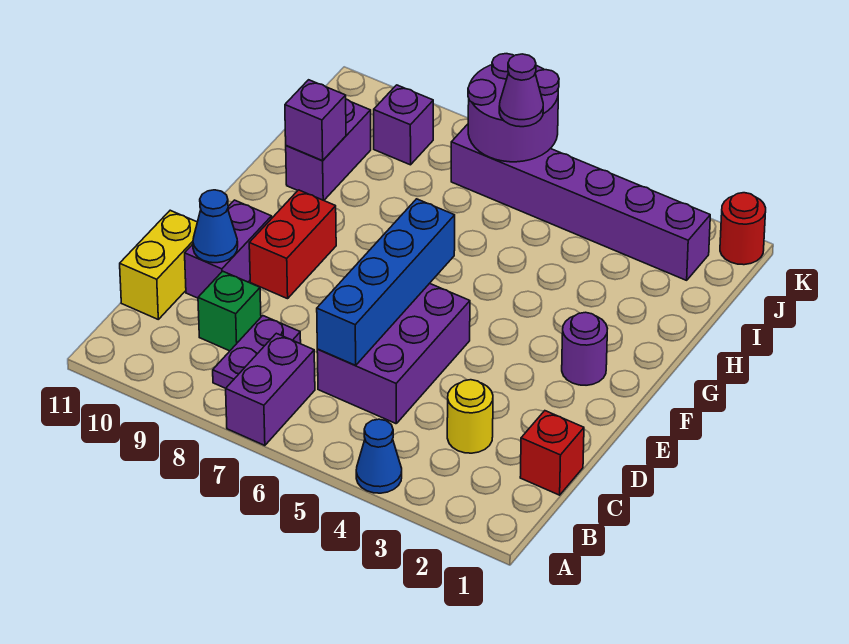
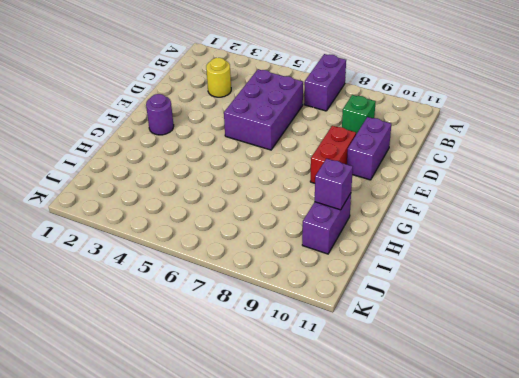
none -> blue 1x1 cone [356,419,402,493]
none -> purple 1x2 plate [213,316,301,388]
none -> red 1x1 brick [520,411,584,495]

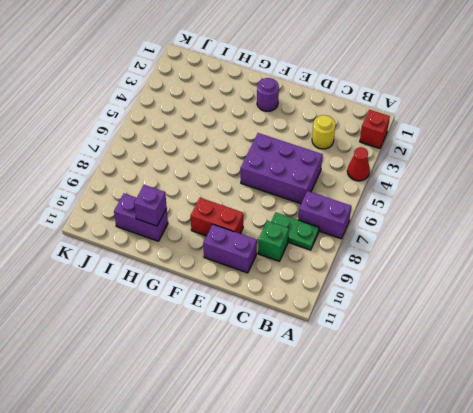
red 1x1 brick [360,110,390,148] -> red 1x1 brick moved to [520,411,584,495]
red 1x1 cone [347,147,370,181] -> blue 1x1 cone [356,419,402,493]
green 1x2 plate [271,213,319,250] -> purple 1x2 plate [213,316,301,388]
none -> yellow 1x2 brick [120,210,197,319]
none -> purple 1x6 brick [451,124,710,280]
none -> purple 1x1 brick [374,85,433,165]

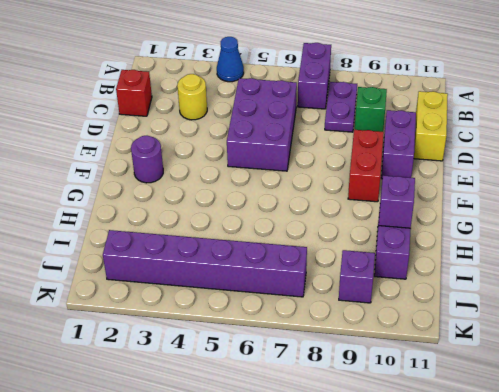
none -> red 1x1 round brick [720,193,766,265]
none -> blue 1x4 brick [317,199,455,365]
none -> blue 1x1 cone [193,190,238,263]

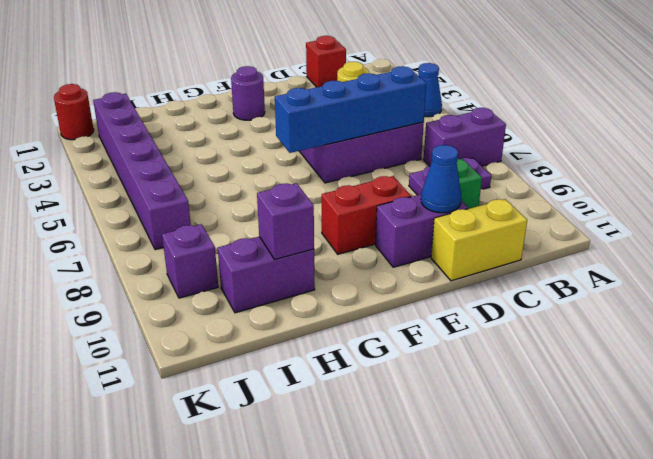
none -> purple 2x2 round brick [468,54,559,162]
none -> purple 1x1 cone [499,54,543,127]

